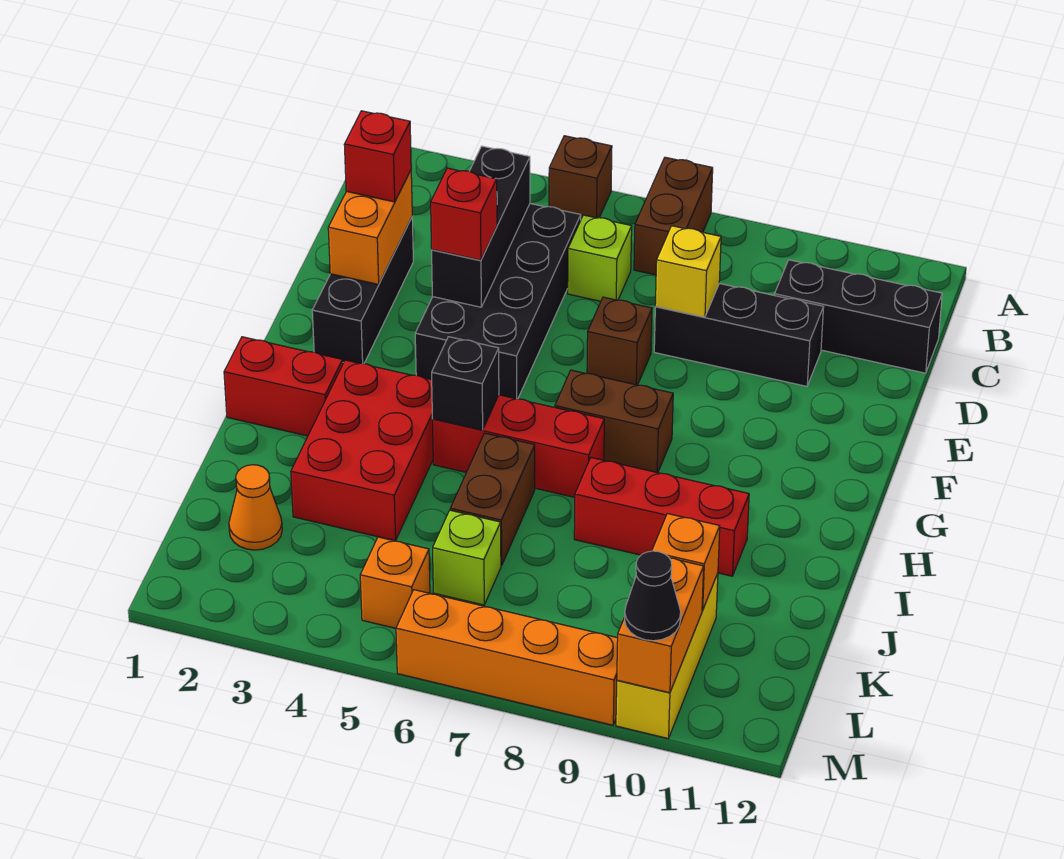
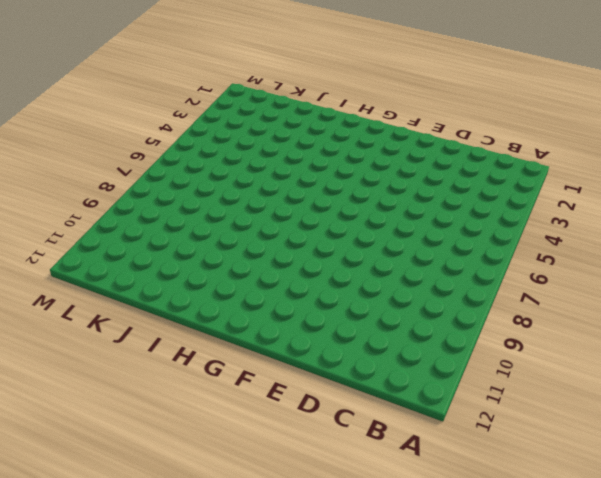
none -> brown 1x1 brick [549,136,612,219]
none -> brown 1x2 brick [634,157,713,275]
none -> black 2x4 brick [415,204,581,399]

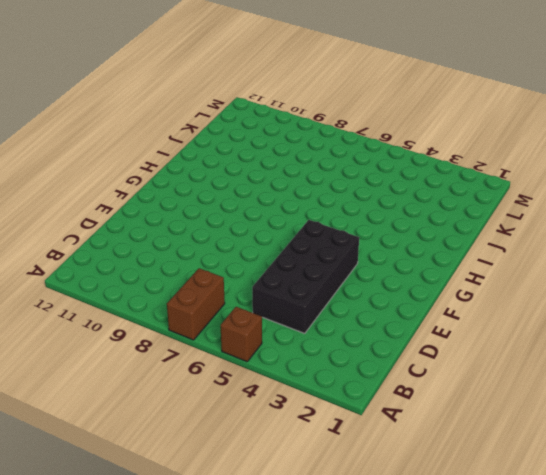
none -> lime 1x1 brick [568,215,632,301]
none -> black 1x3 brick [775,260,942,373]
none -> black 1x3 brick [312,218,413,364]

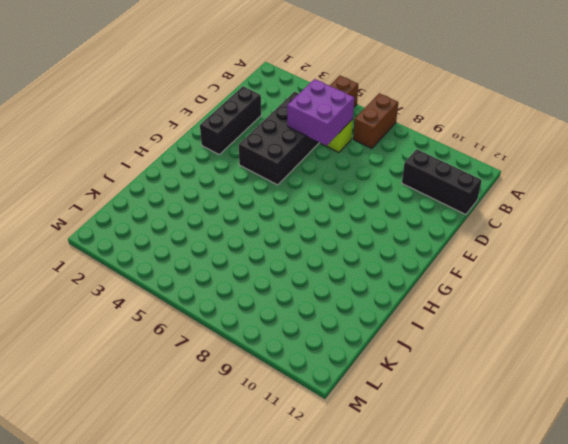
purple 2x2 brick [287,79,354,146] -> none
none -> black 1x3 brick [654,283,824,386]
none -> brown 1x1 brick [587,297,652,385]
none -> brown 1x2 brick [555,370,673,473]

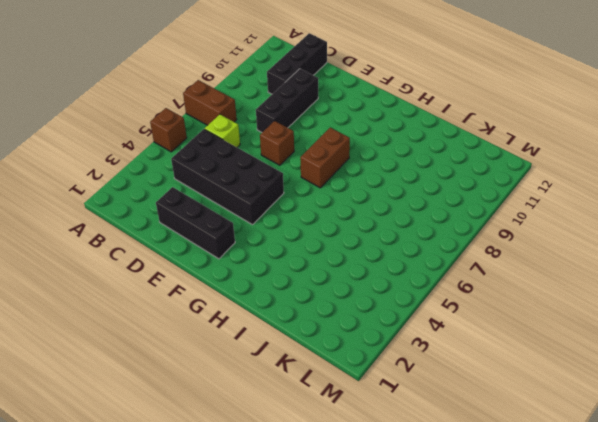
none -> red 1x2 brick [224,337,343,436]
none -> red 2x3 brick [291,360,433,541]
none -> red 1x3 brick [432,395,604,497]

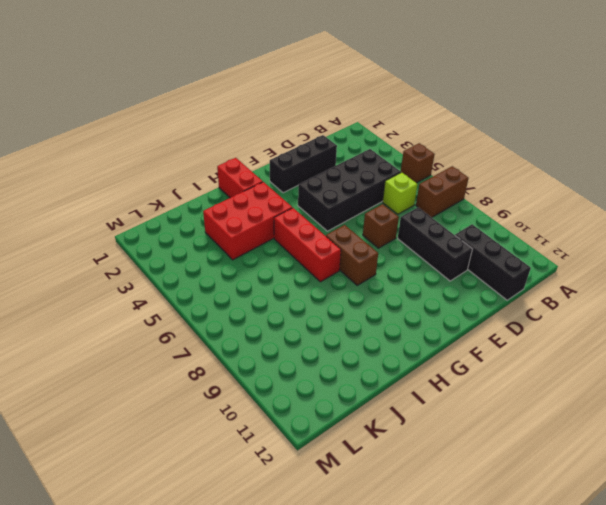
none -> brown 1x2 brick [450,433,535,566]
none -> red 1x3 brick [574,458,749,576]
none -> orange 1x1 cone [229,465,282,550]

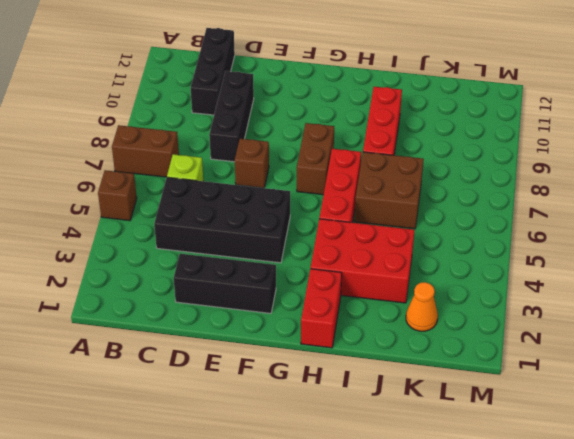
brown 2x2 brick [354,152,424,229] -> brown 1x2 brick [450,433,535,566]
none -> lime 1x1 brick [433,510,501,605]
none -> yellow 1x3 brick [616,573,718,738]
none -> orange 1x1 brick [360,537,430,628]

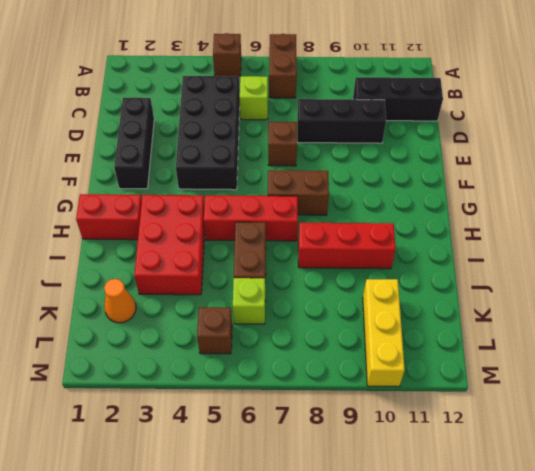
brown 1x1 brick [197,307,232,354] -> orange 1x1 brick [360,537,430,628]
none -> orange 1x4 brick [396,590,618,725]
none -> black 1x3 brick [432,146,530,307]
none -> orange 1x2 brick [328,170,412,284]

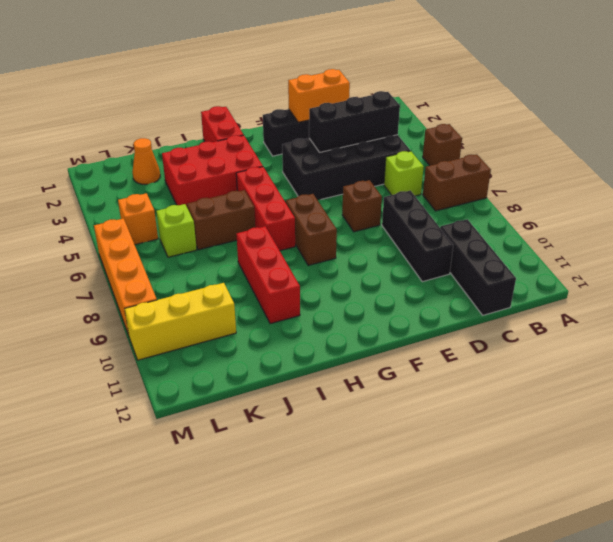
none -> yellow 1x1 brick [655,226,721,317]
none -> black 1x1 brick [432,337,499,430]
none -> orange 1x1 brick [652,514,720,610]

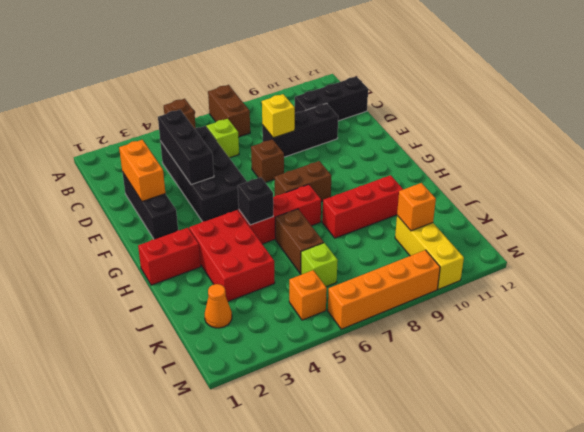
none -> orange 1x2 brick [617,558,704,693]
none -> red 1x1 brick [344,111,411,202]
none -> red 1x1 brick [431,168,497,260]

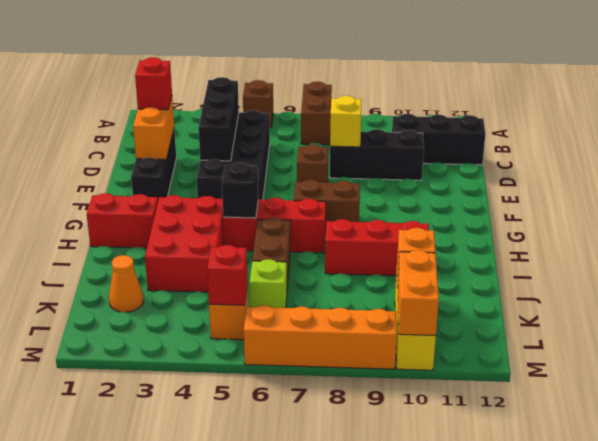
red 1x1 brick [207,245,248,305] -> red 1x1 brick moved to [431,168,497,260]
none -> lime 1x1 brick [568,215,632,301]
none -> black 1x1 cone [625,551,681,641]

